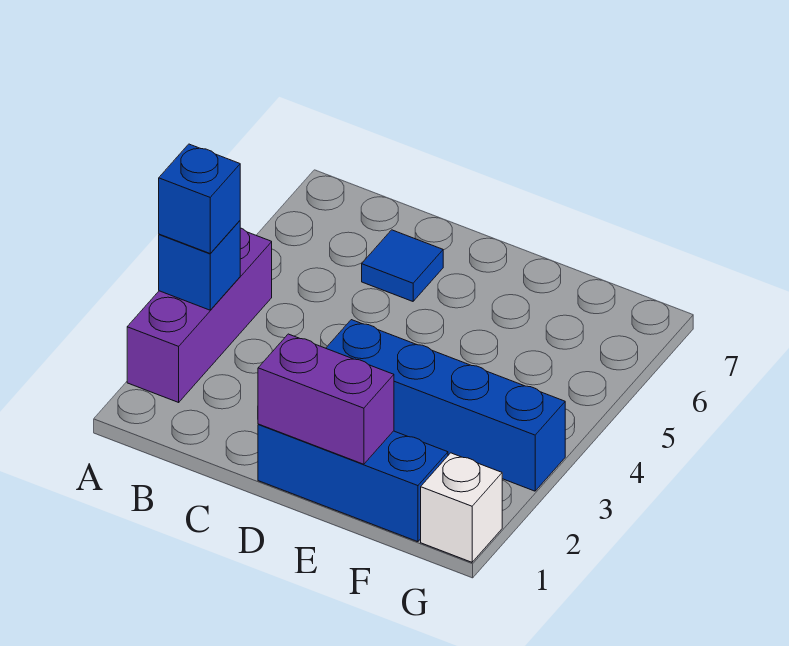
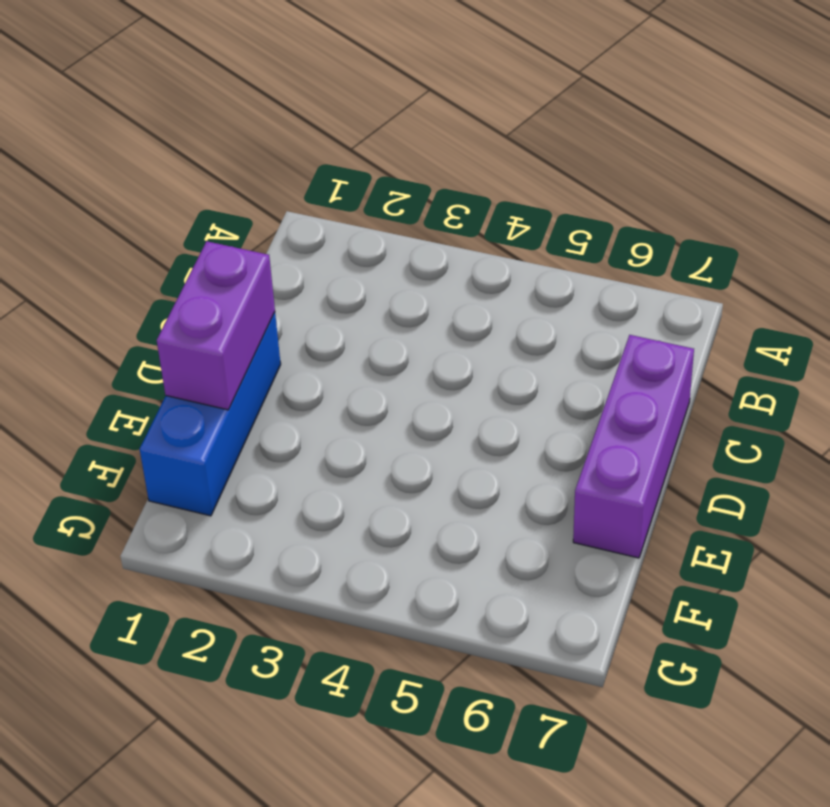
purple 1x3 brick [573,335,694,558] -> purple 1x3 brick turned to [127,228,272,402]
none -> blue 1x1 tile [362,230,443,301]
none -> blue 1x4 brick [326,320,565,491]

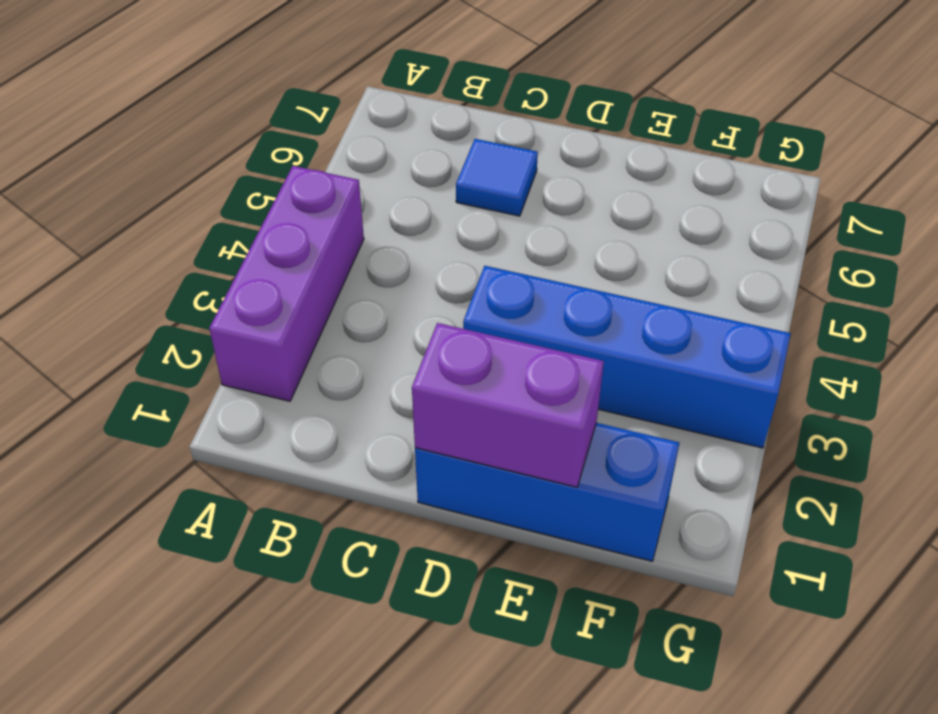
none -> white 1x1 brick [421,453,502,562]
none -> blue 1x1 brick [159,221,240,310]

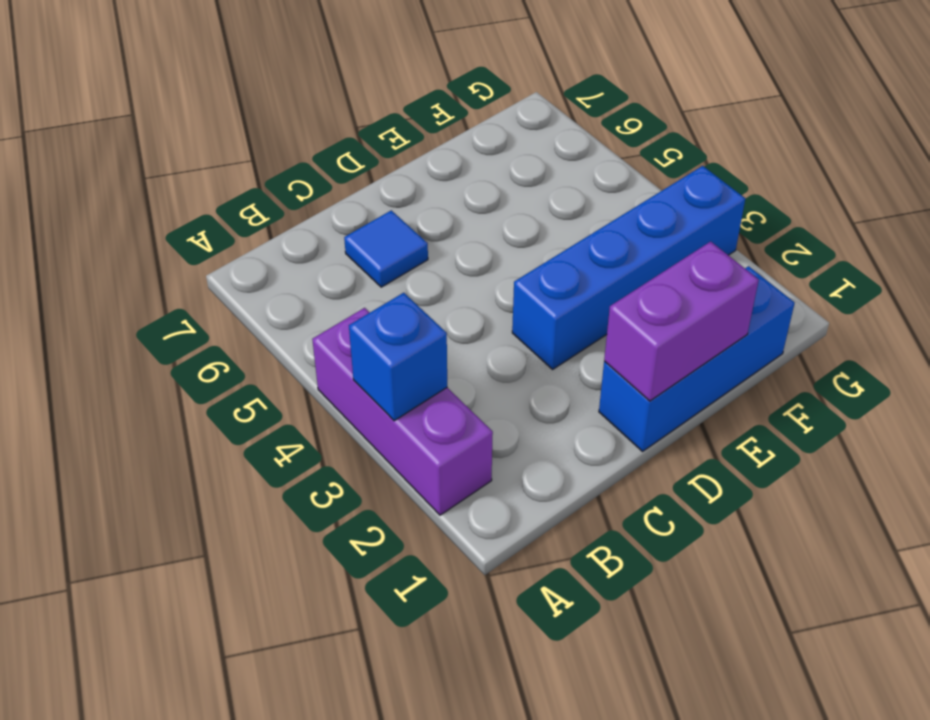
none -> white 1x1 brick [421,453,502,562]
none -> blue 1x1 brick [159,144,240,253]

